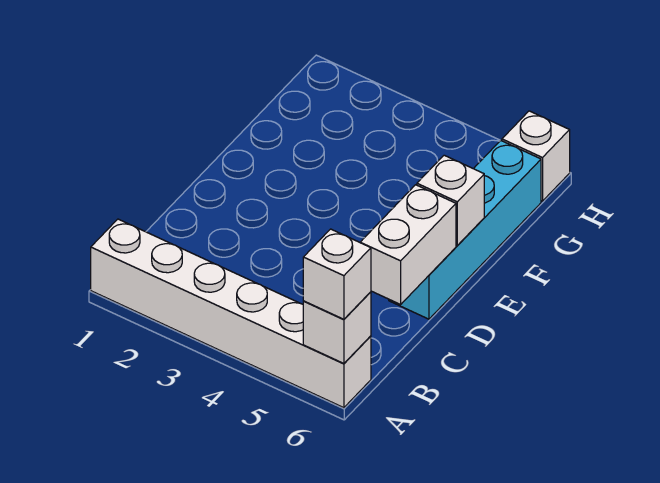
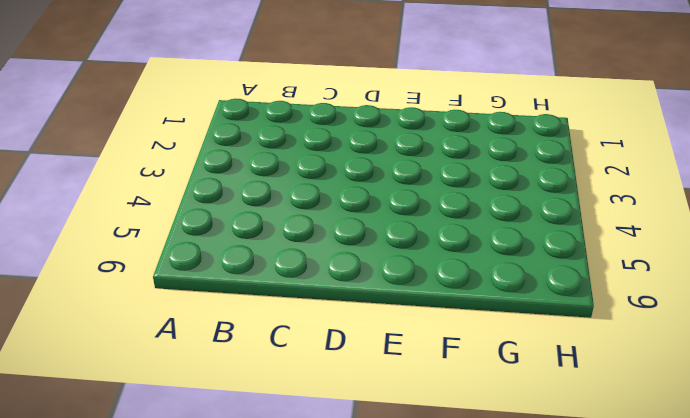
none -> white 1x6 brick [91,219,371,408]
none -> cyan 1x4 brick [389,140,541,319]

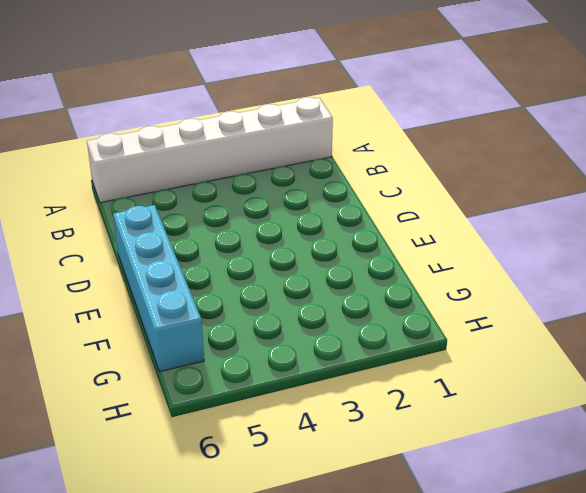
none -> white 1x1 brick [502,111,570,201]
none -> white 1x1 brick [303,292,371,364]

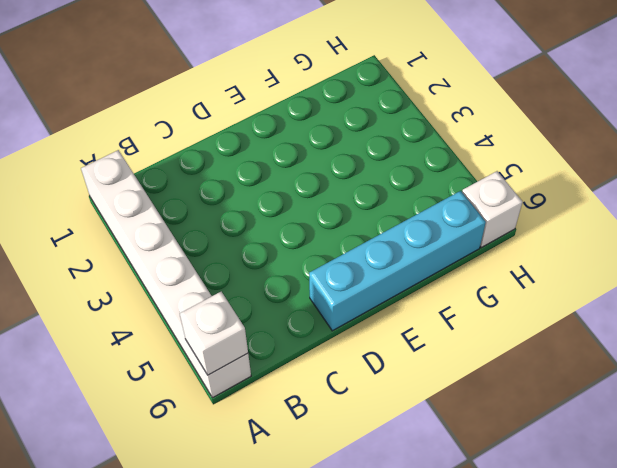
none -> white 1x2 brick [360,185,456,304]
none -> white 1x1 brick [417,155,484,246]

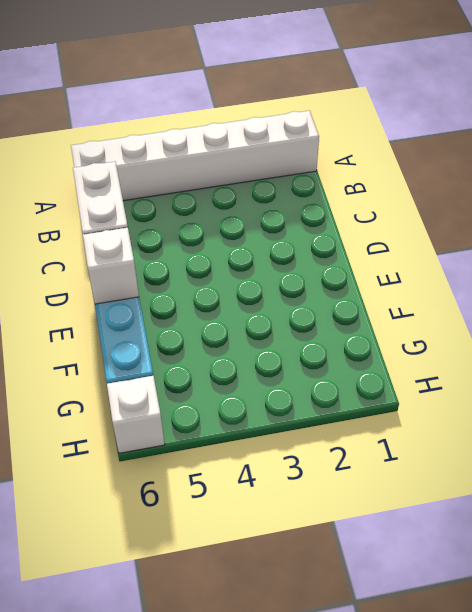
none -> white 1x1 brick [303,292,371,364]
none -> white 1x1 brick [303,229,371,319]

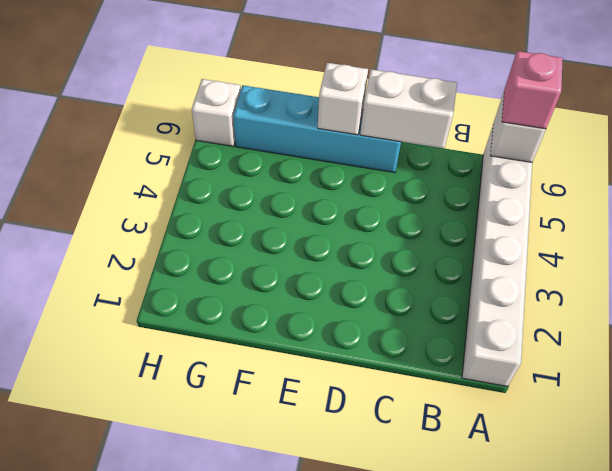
pink 1x1 brick [502,51,563,129] -> white 1x1 brick [303,229,371,319]

